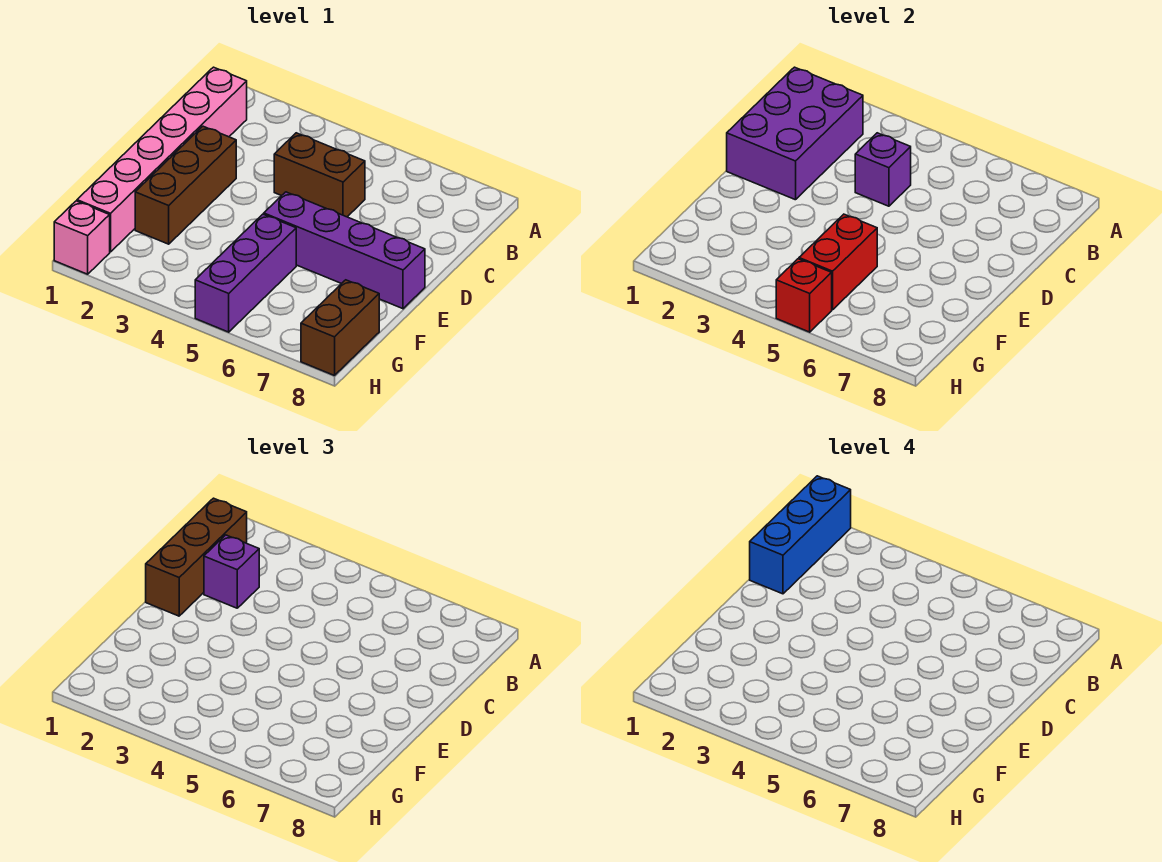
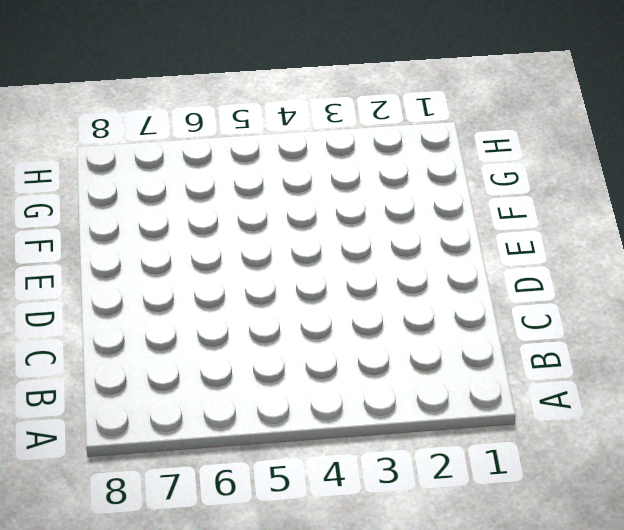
none -> pink 1x6 brick [77,67,247,252]
none -> brown 1x2 brick [274,133,365,217]
none -> brown 1x3 brick [135,126,236,244]

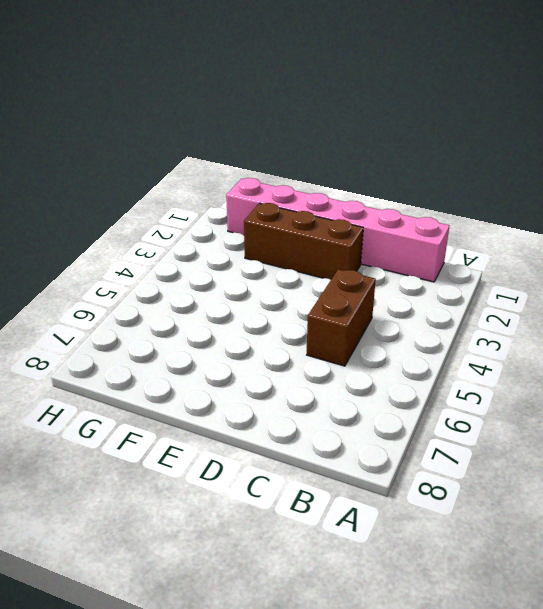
none -> purple 1x4 brick [264,192,425,309]
none -> purple 1x3 brick [195,214,296,332]
none -> brown 1x2 brick [301,280,379,376]

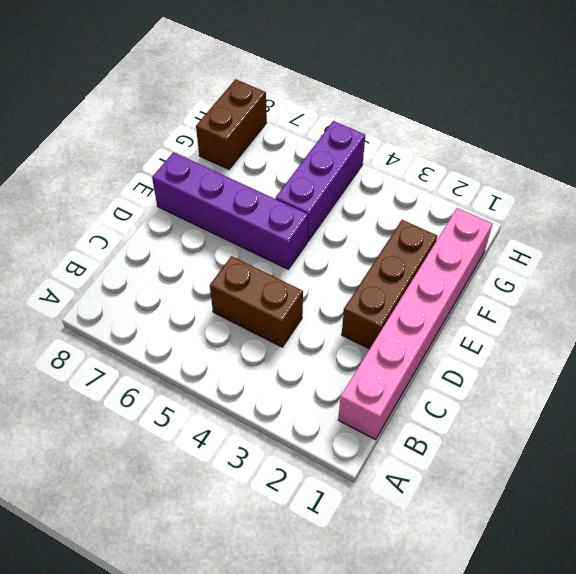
none -> pink 1x1 brick [54,201,110,274]
none -> purple 2x3 brick [727,67,863,200]
none -> purple 1x1 brick [855,133,911,206]

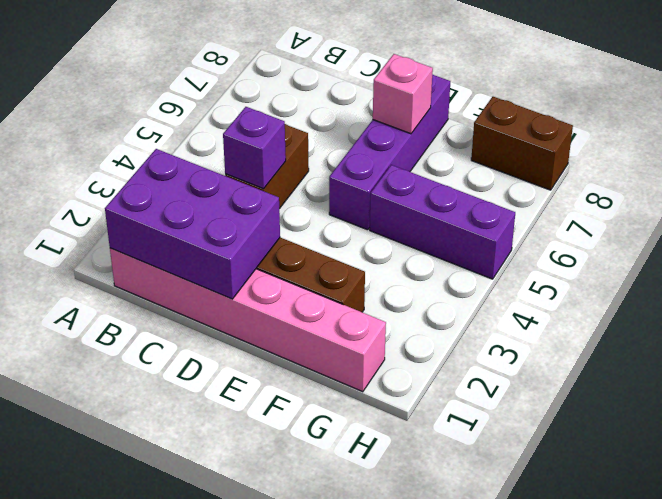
pink 1x1 brick [373,54,433,134] -> pink 1x1 brick moved to [54,201,110,274]
none -> red 1x2 brick [799,214,877,310]
none -> red 1x1 brick [776,259,832,332]
none -> brown 1x3 brick [146,498,247,616]

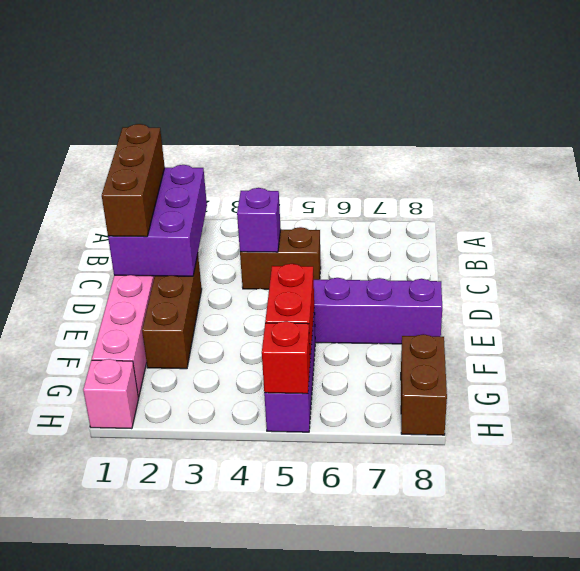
none -> purple 1x1 brick [204,535,259,608]
none -> blue 1x3 brick [750,476,851,594]

